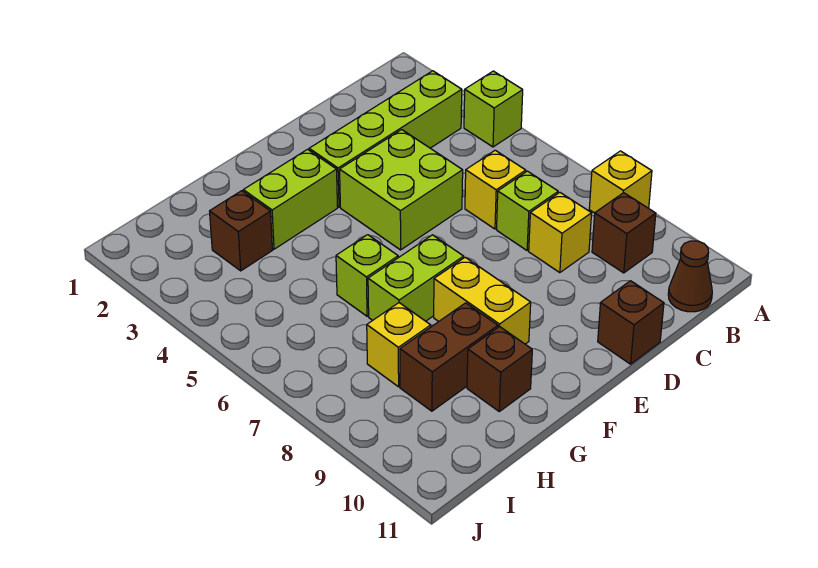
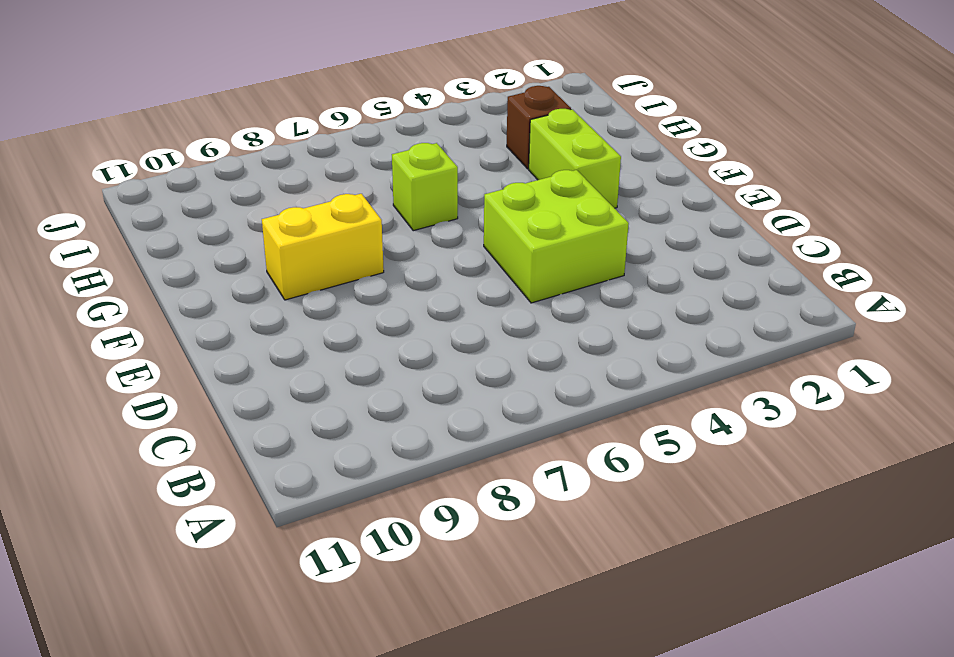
none -> lime 1x1 brick [464,71,523,147]
none -> yellow 1x1 brick [589,151,652,213]
none -> lime 1x4 brick [309,71,462,207]

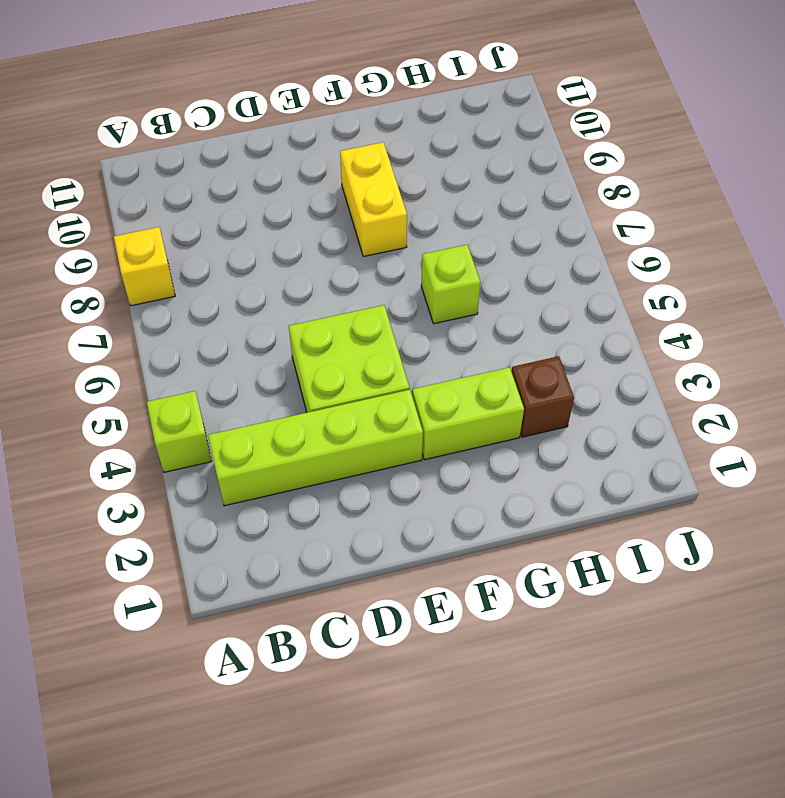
none -> brown 1x1 brick [592,193,656,273]
none -> brown 1x1 cone [668,241,712,312]
none -> yellow 1x1 brick [465,150,526,229]

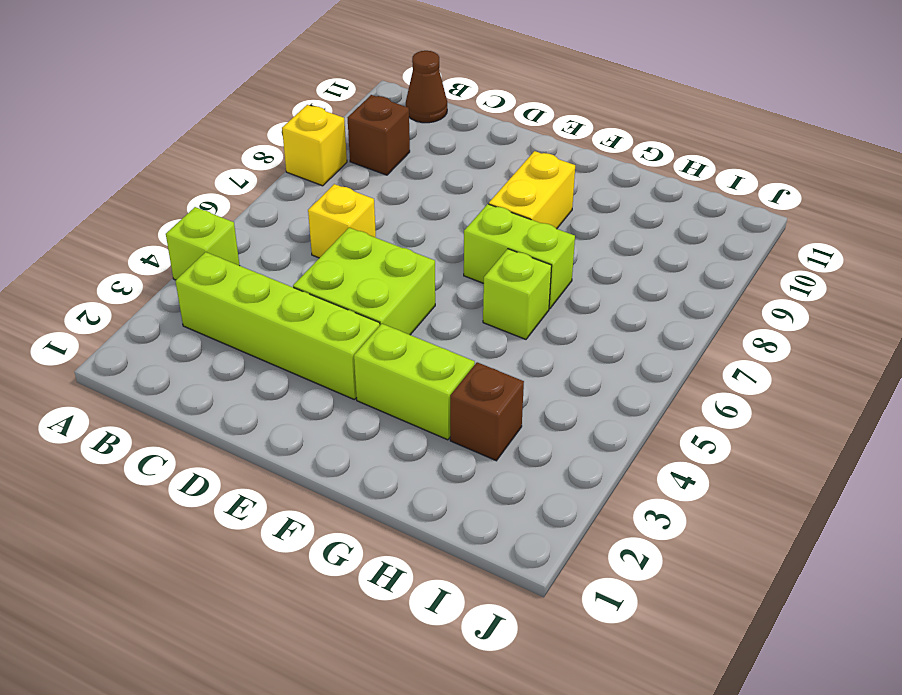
none -> lime 1x1 brick [497,171,558,251]
none -> yellow 1x1 brick [529,193,592,273]
none -> brown 1x1 brick [598,281,664,364]

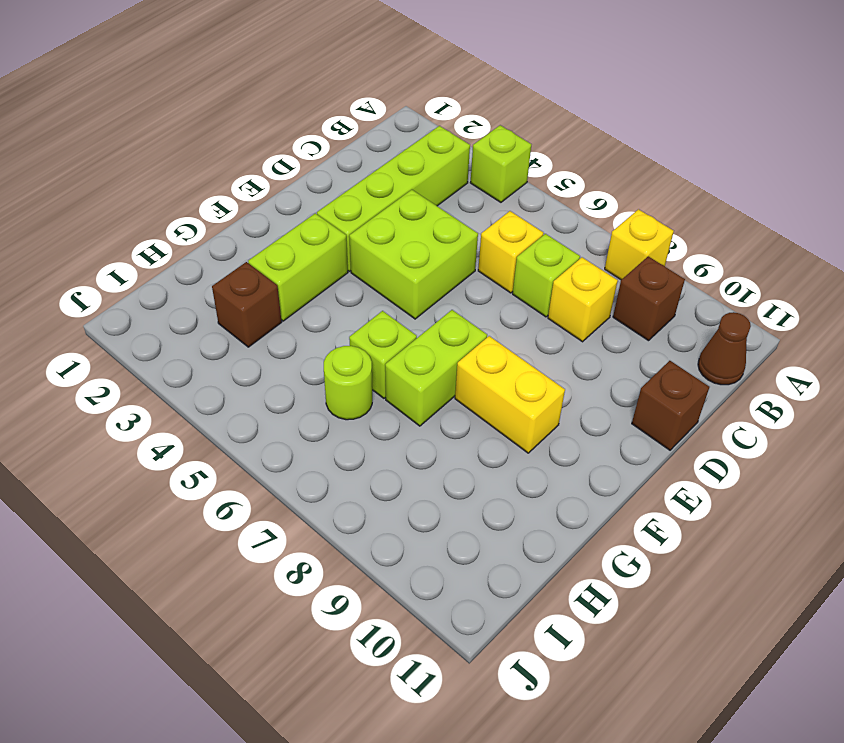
lime 1x1 round brick [324,346,372,420] -> none
none -> brown 1x2 brick [400,303,498,411]
none -> brown 1x1 brick [467,326,532,411]
none -> yellow 1x1 brick [367,303,431,387]

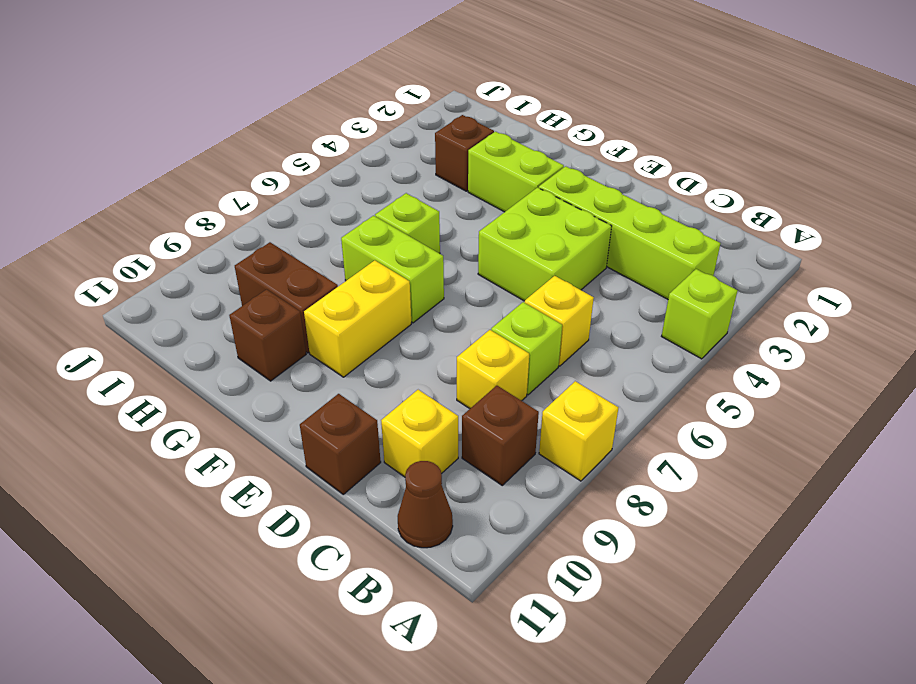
yellow 1x1 brick [381,390,458,477] -> yellow 1x1 brick moved to [367,303,431,387]

